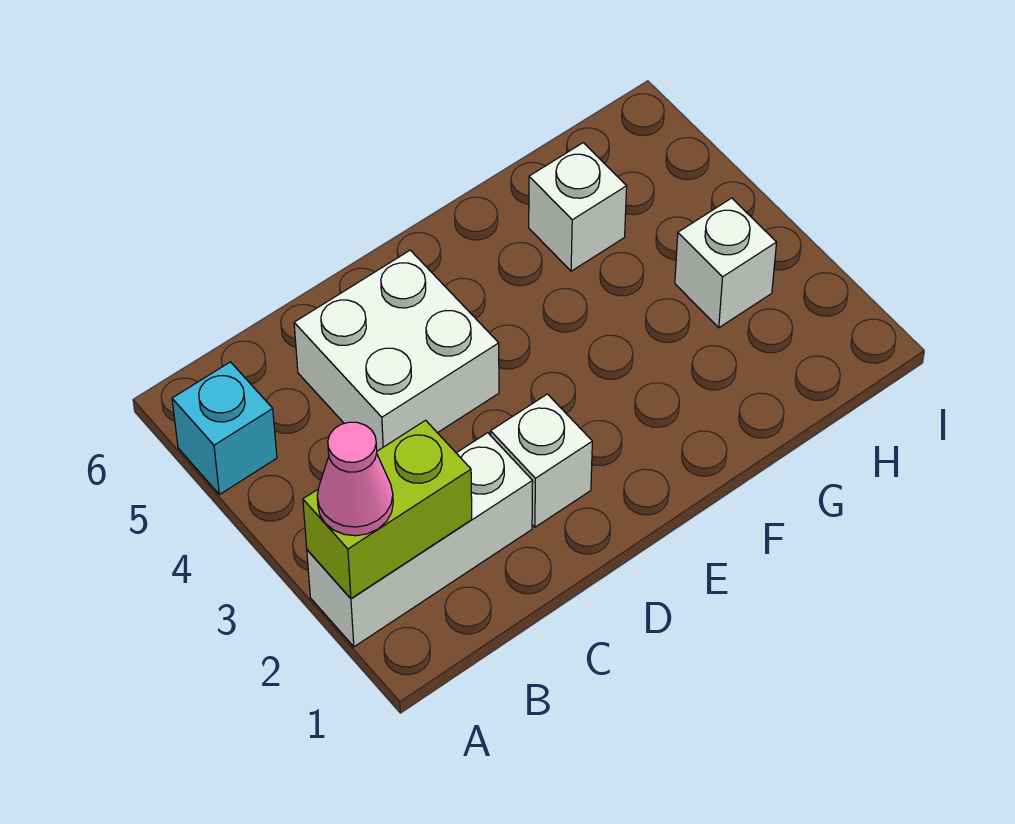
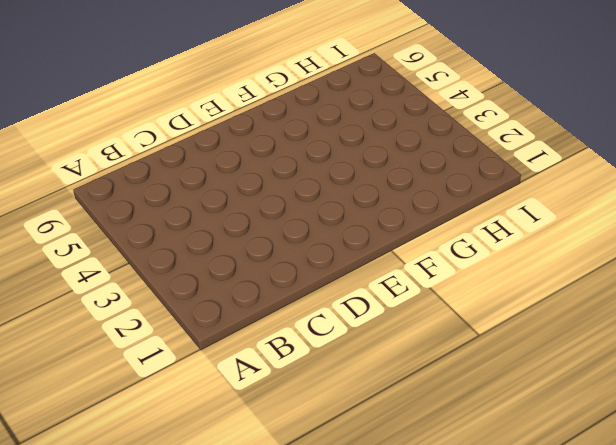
none -> white 1x3 brick [307,433,533,647]
none -> cyan 1x1 brick [172,362,277,495]

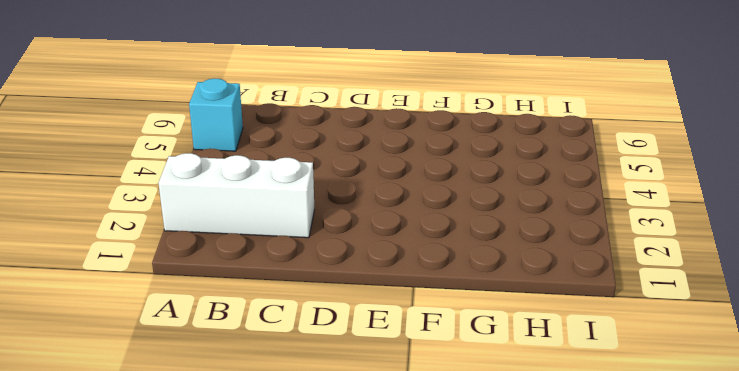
none -> white 2x2 brick [294,250,499,451]
none -> white 1x1 brick [491,394,592,527]

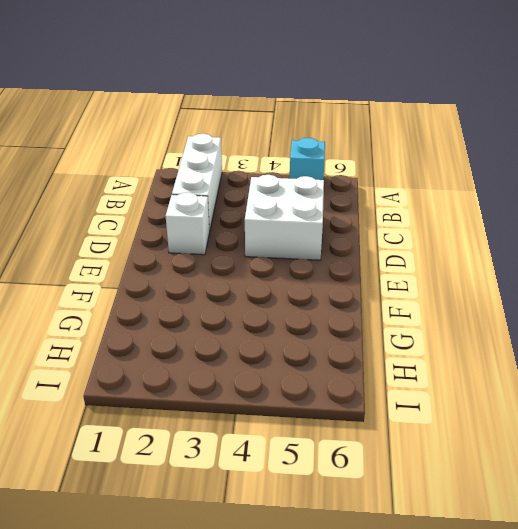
none -> white 1x1 brick [529,143,627,271]
none -> white 1x1 brick [675,198,777,328]

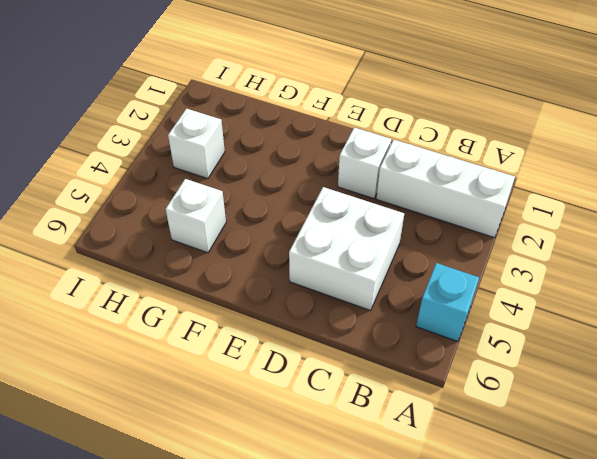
none -> lime 1x2 brick [303,420,472,598]
none -> pink 1x1 cone [317,422,393,536]

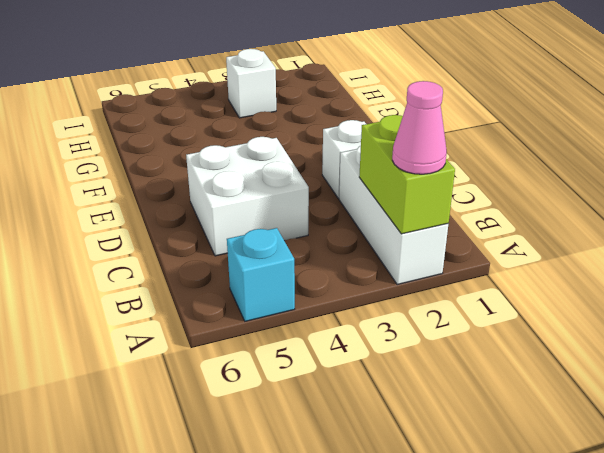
none -> white 1x1 brick [529,143,627,271]

